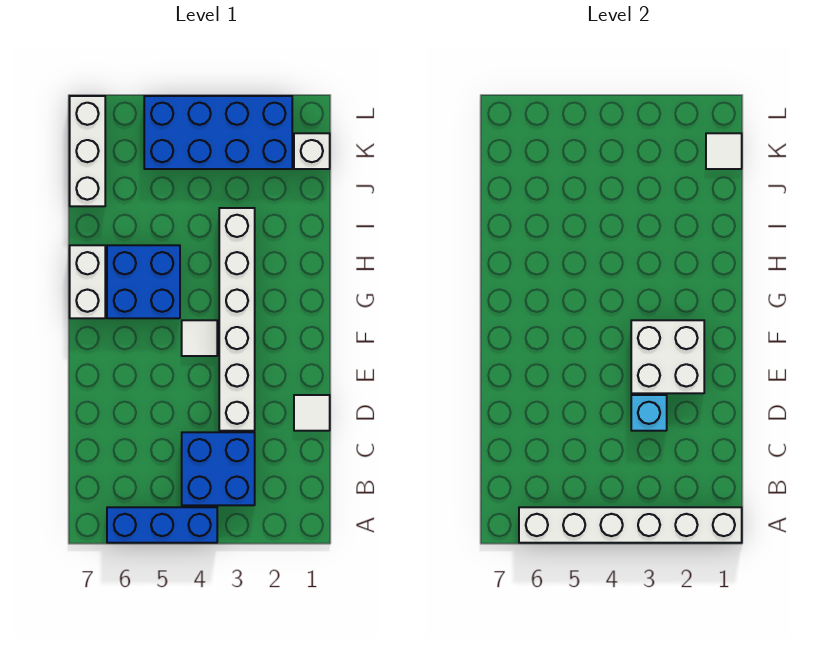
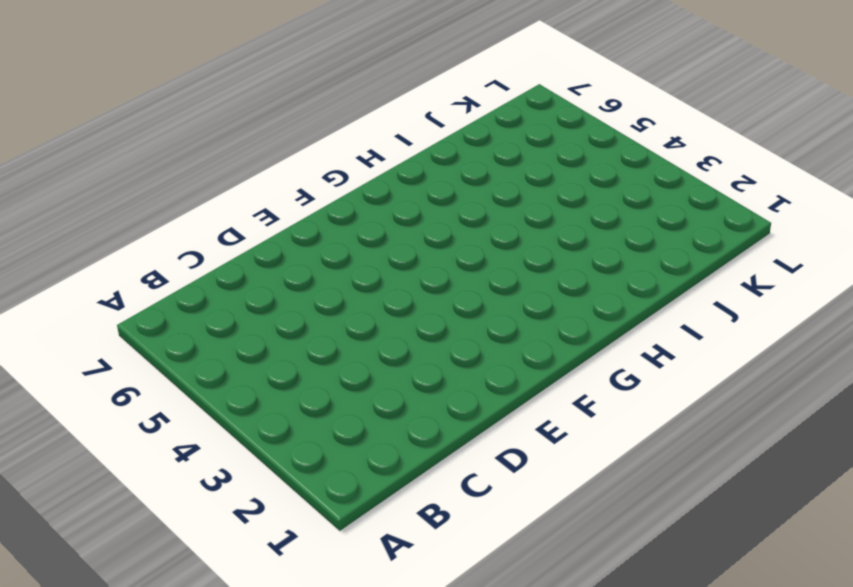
none -> blue 1x3 brick [107,507,217,543]
none -> blue 2x2 brick [182,432,255,505]
none -> white 1x1 tile [294,395,330,431]

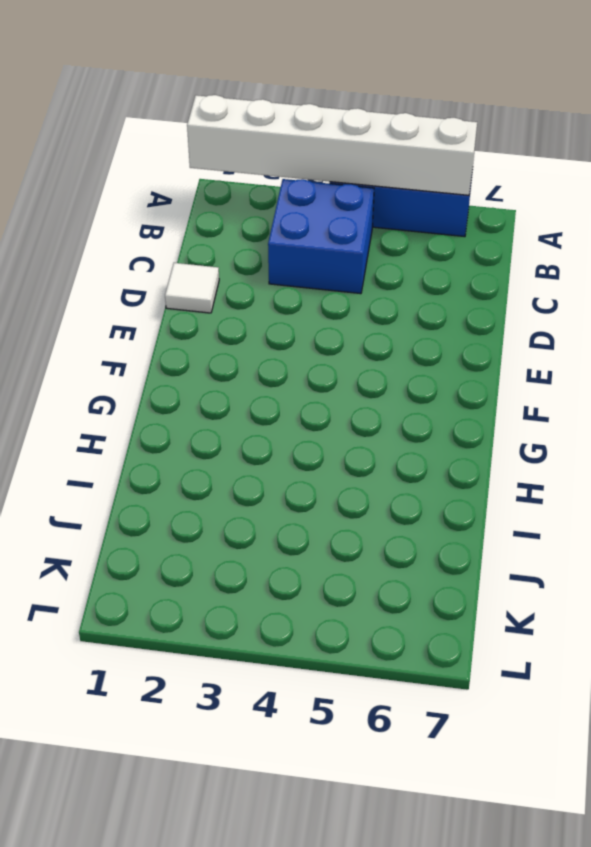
none -> white 1x6 brick [219,208,255,431]
none -> white 1x1 tile [182,320,217,356]
none -> blue 2x2 brick [107,245,180,318]

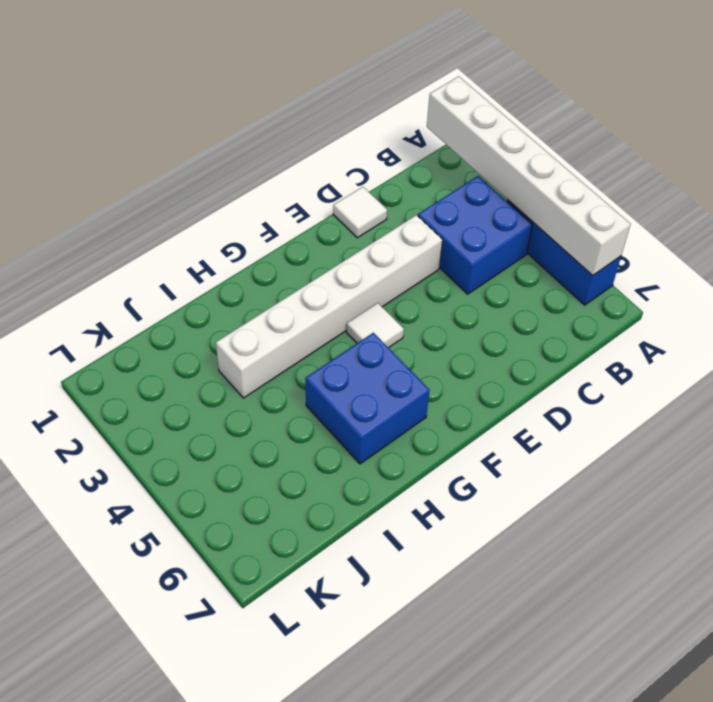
none -> white 1x2 brick [70,245,105,318]
none -> white 1x3 brick [70,96,105,206]
none -> white 1x1 brick [294,133,330,169]

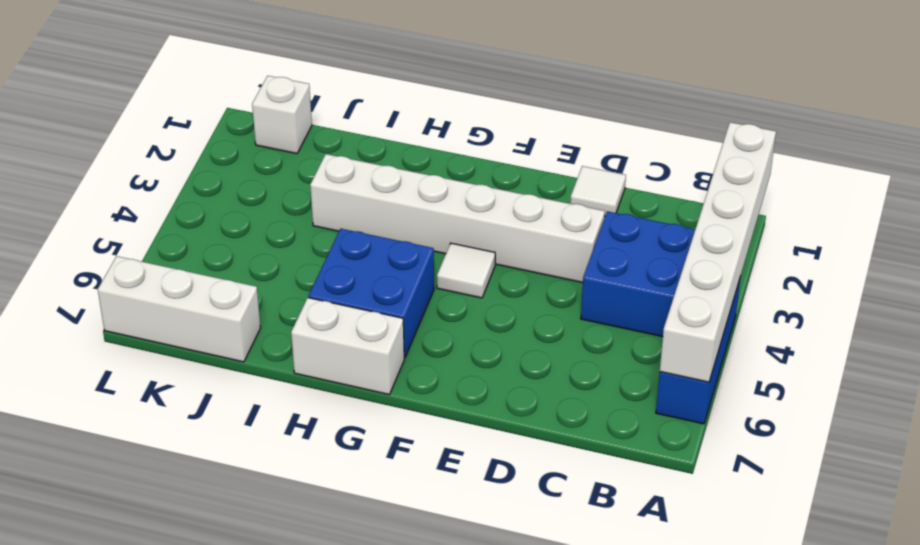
none -> blue 2x4 brick [144,96,292,169]
none -> cyan 1x1 brick [631,395,667,431]
none -> white 2x2 brick [631,320,704,393]

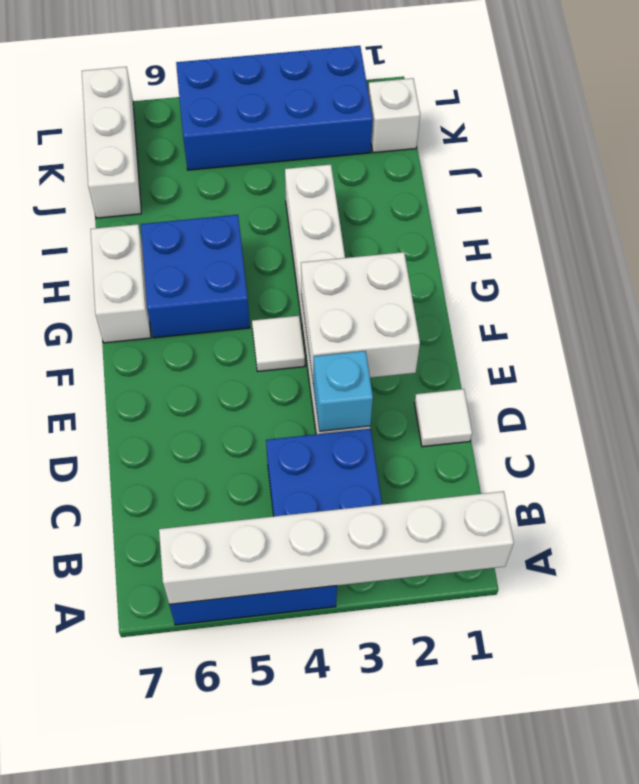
none -> white 1x1 tile [706,133,742,169]

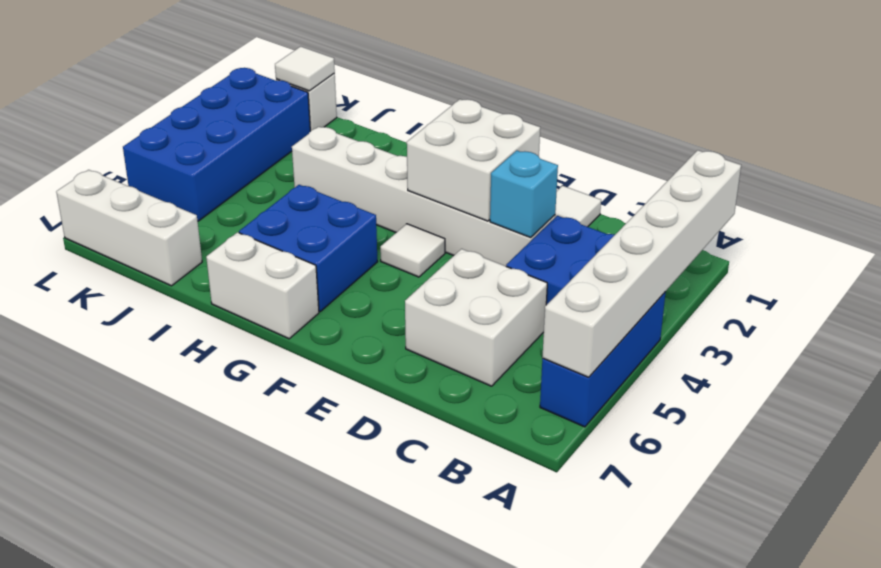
white 2x2 brick [405,249,547,386] -> none

